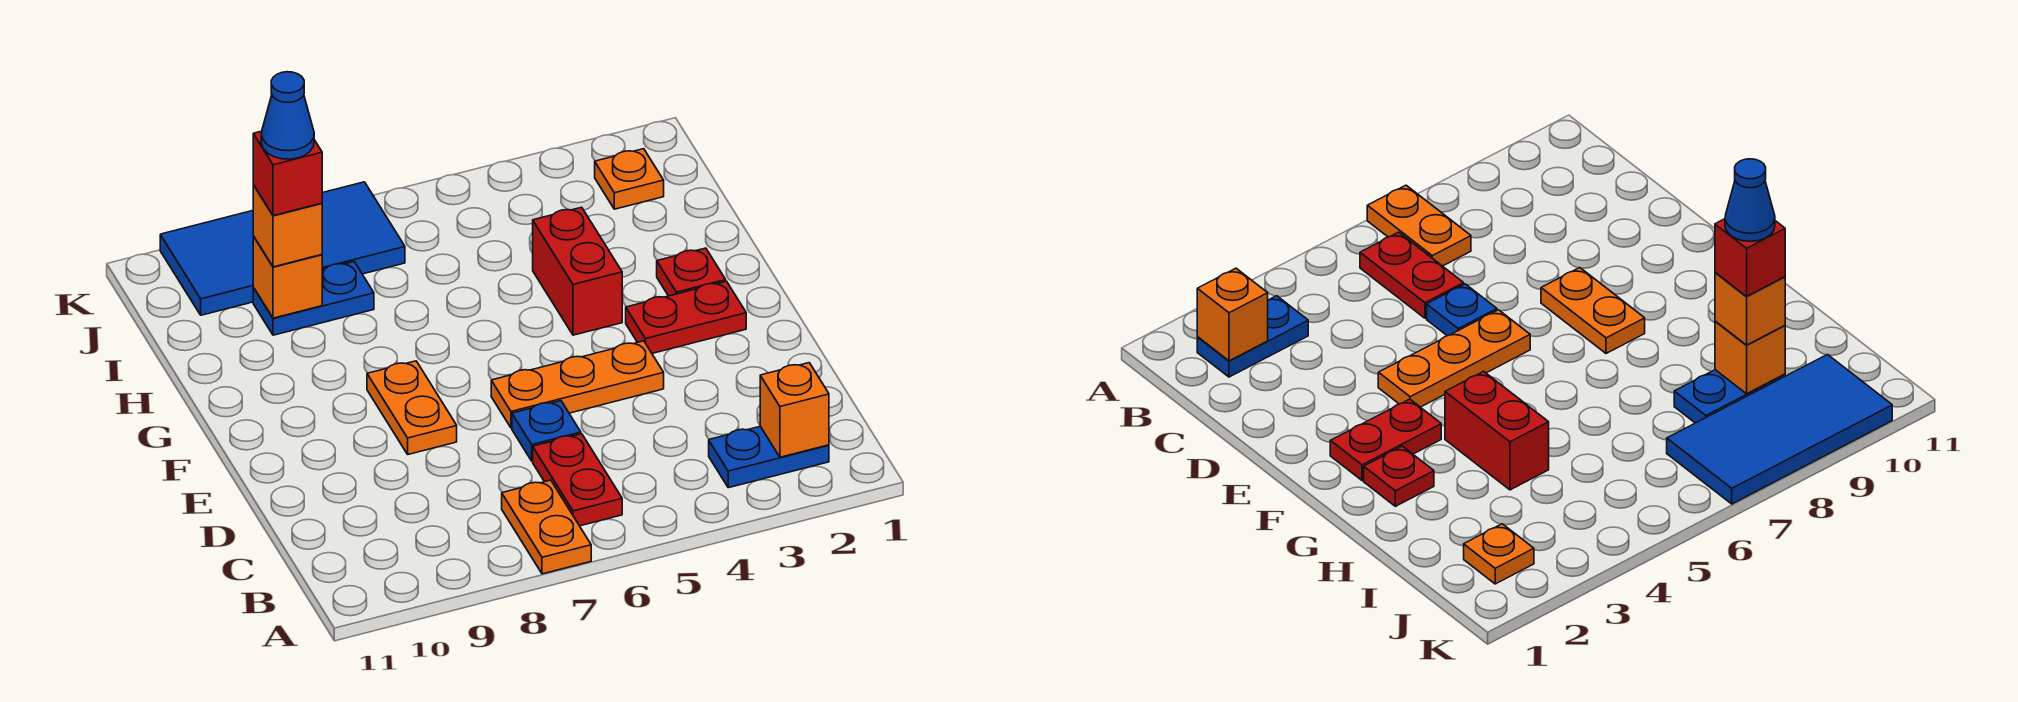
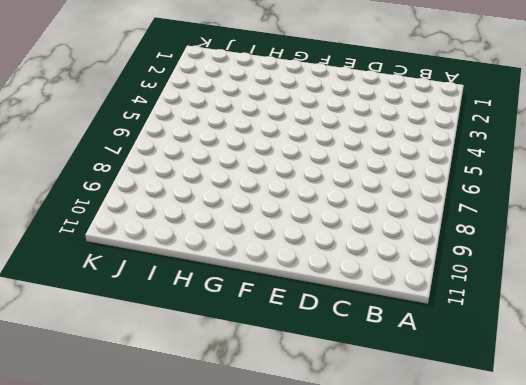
none -> orange 1x2 plate [502,480,591,574]
none -> blue 1x2 plate [709,426,829,488]
none -> red 1x2 plate [533,434,622,526]

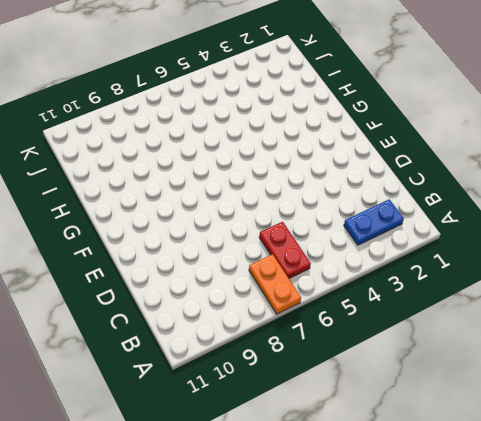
none -> blue 1x1 plate [512,401,581,461]
none -> orange 1x3 plate [491,341,664,428]
none -> orange 1x2 plate [367,361,457,454]

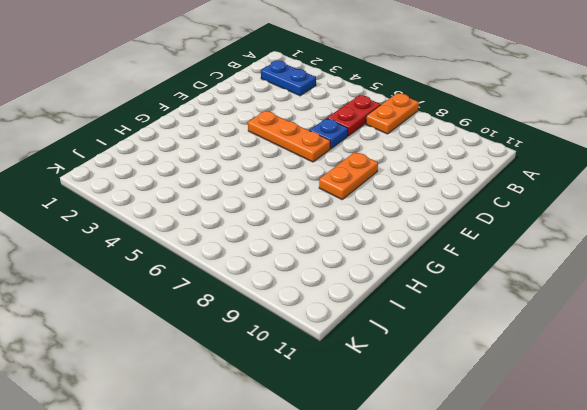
none -> red 1x2 plate [626,281,746,353]
none -> red 1x1 plate [657,248,726,296]
none -> red 1x2 brick [533,207,622,335]

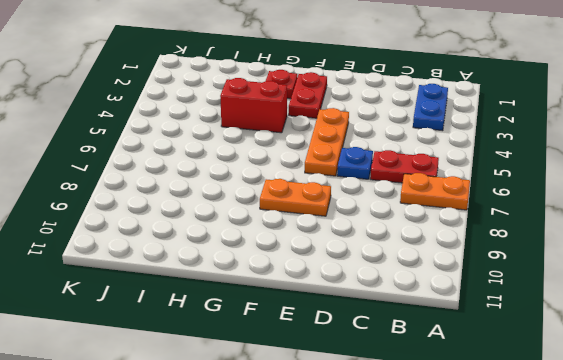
none -> blue 1x2 plate [253,262,374,335]
none -> orange 1x1 plate [595,149,664,209]
none -> blue 2x4 tile [160,182,405,315]

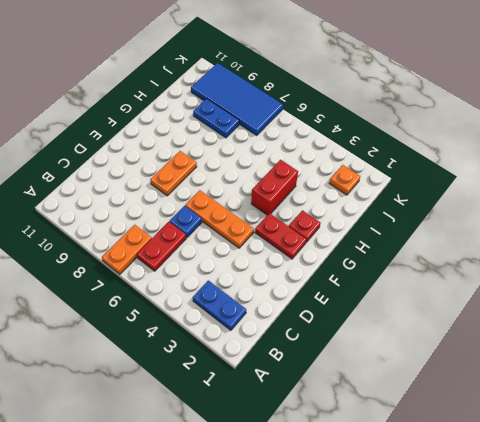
none -> orange 1x1 brick [760,363,829,457]
none -> orange 1x1 brick [253,236,322,318]
none -> orange 1x1 brick [253,185,322,267]

